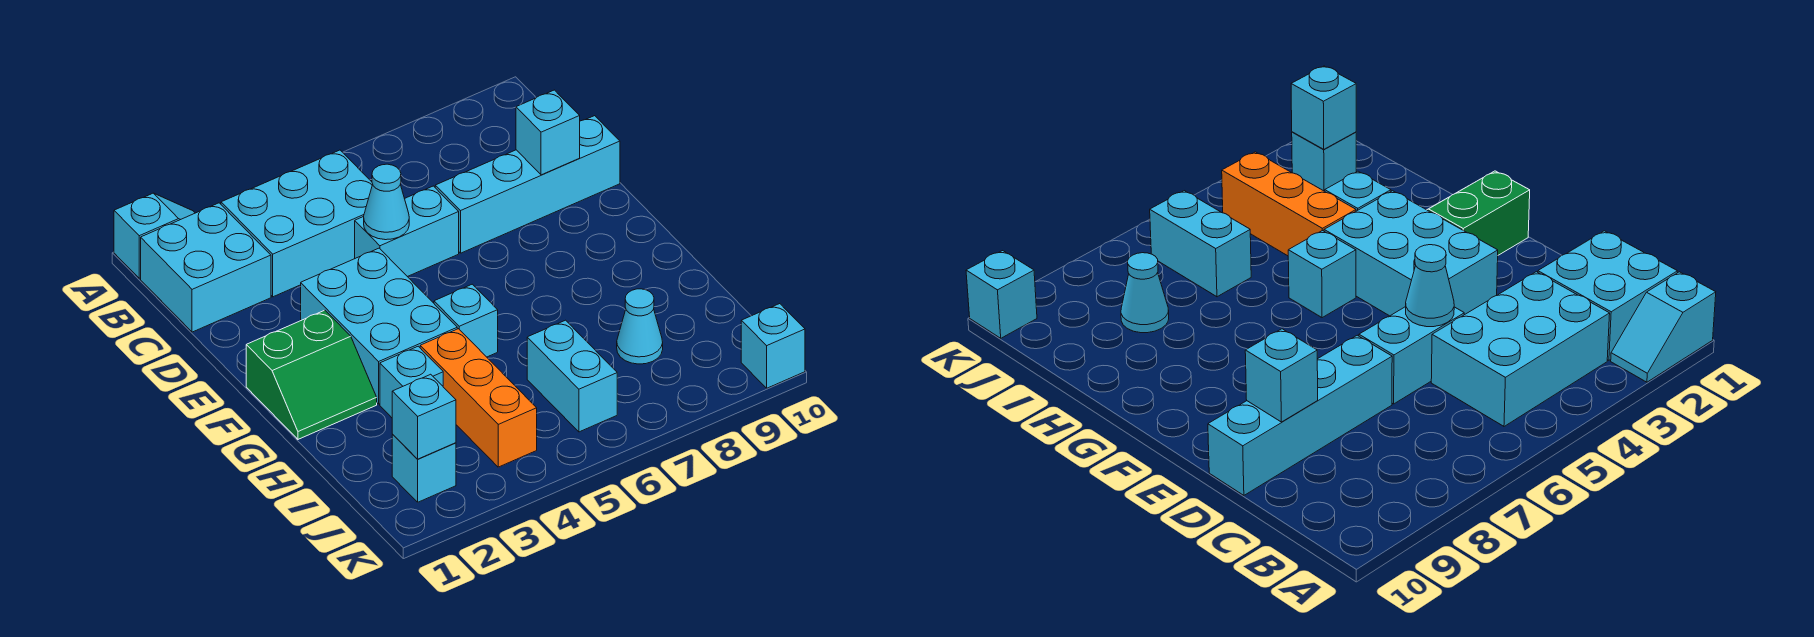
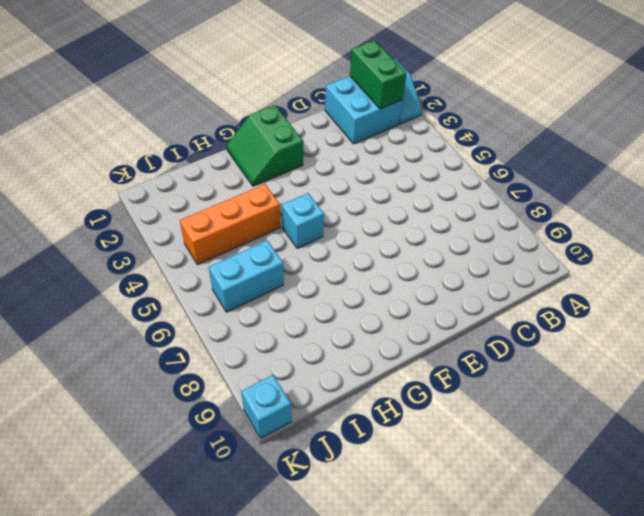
green 1x2 brick [350,40,407,109] -> none
none -> cyan 2x3 brick [221,150,373,297]
none -> cyan 1x2 brick [355,186,459,277]
none -> cyan 1x4 brick [435,116,620,253]

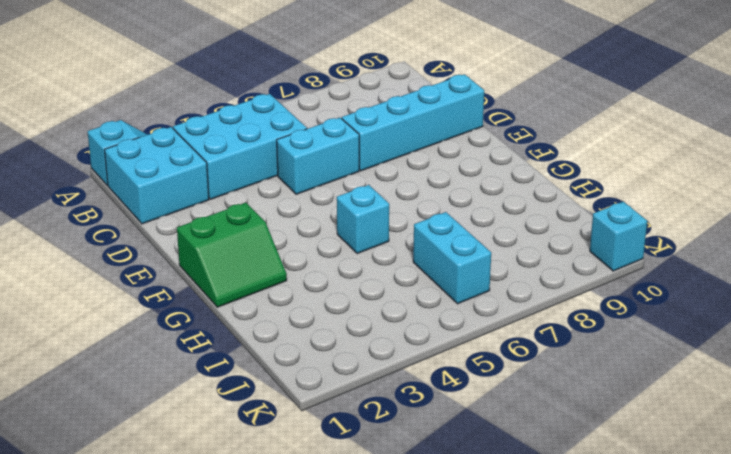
none -> cyan 2x3 brick [301,248,457,404]
none -> cyan 1x1 brick [380,346,443,418]
none -> orange 1x3 brick [420,329,537,467]

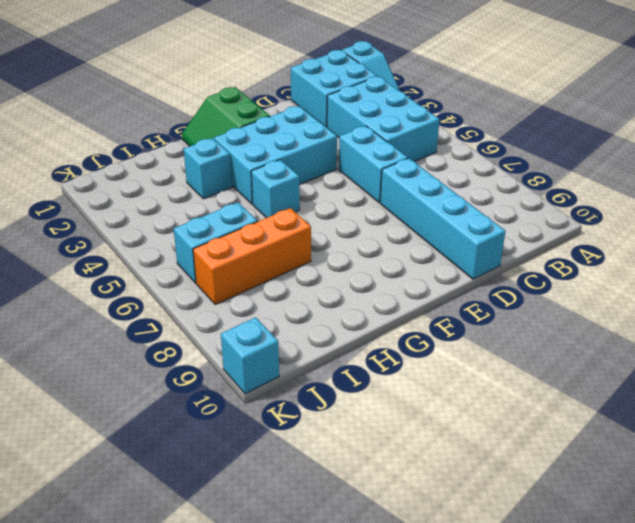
orange 1x3 brick [193,208,311,304] -> orange 1x3 brick moved to [420,329,537,467]
none -> cyan 1x1 cone [617,289,663,364]
none -> cyan 1x1 brick [392,435,456,502]
none -> cyan 1x1 cone [364,164,409,240]

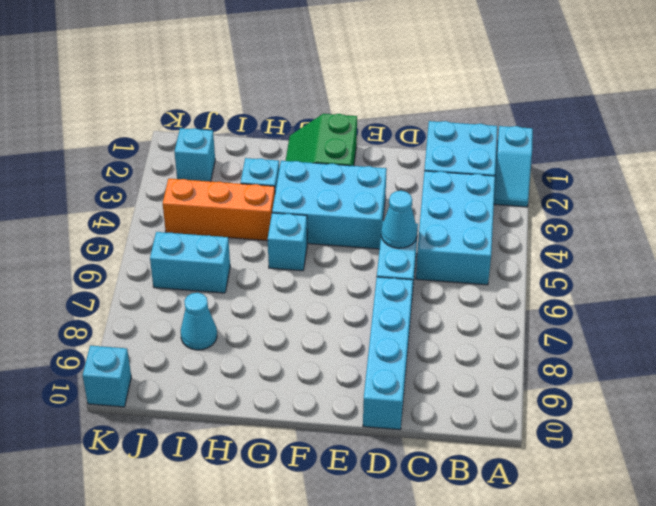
none -> cyan 1x1 brick [516,90,580,175]
none -> cyan 1x1 brick [392,374,456,459]

